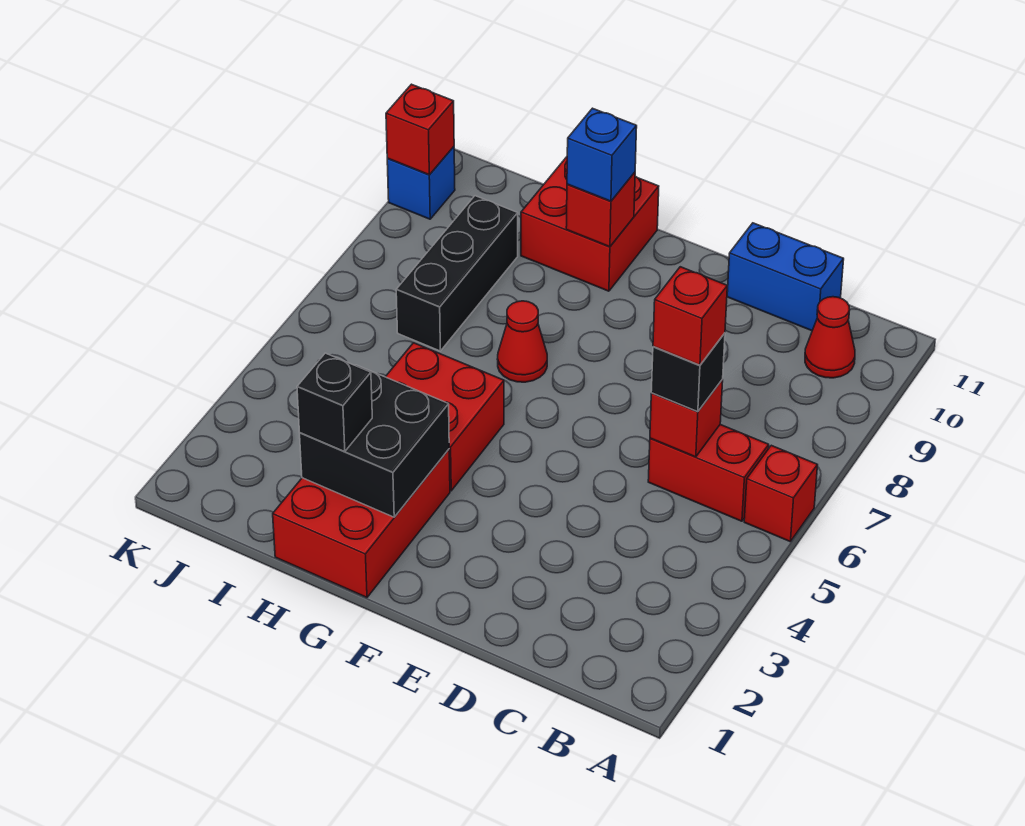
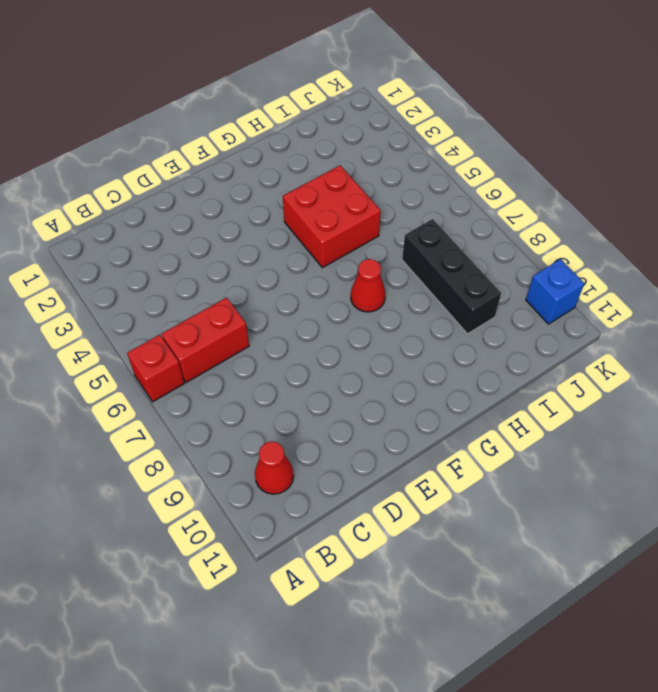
none -> blue 1x2 brick [727,223,844,331]
none -> red 2x3 brick [273,449,450,598]
none -> red 2x2 brick [521,157,659,291]

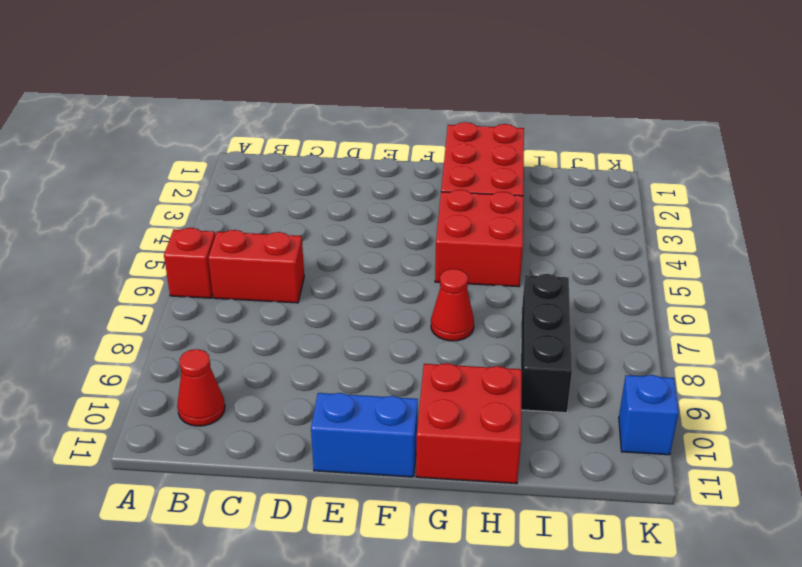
blue 1x2 brick [311,393,418,477] -> blue 1x2 brick moved to [727,223,844,331]
none -> red 1x1 brick [650,379,723,457]
none -> black 2x2 brick [300,365,449,517]
none -> red 1x1 brick [566,172,635,247]

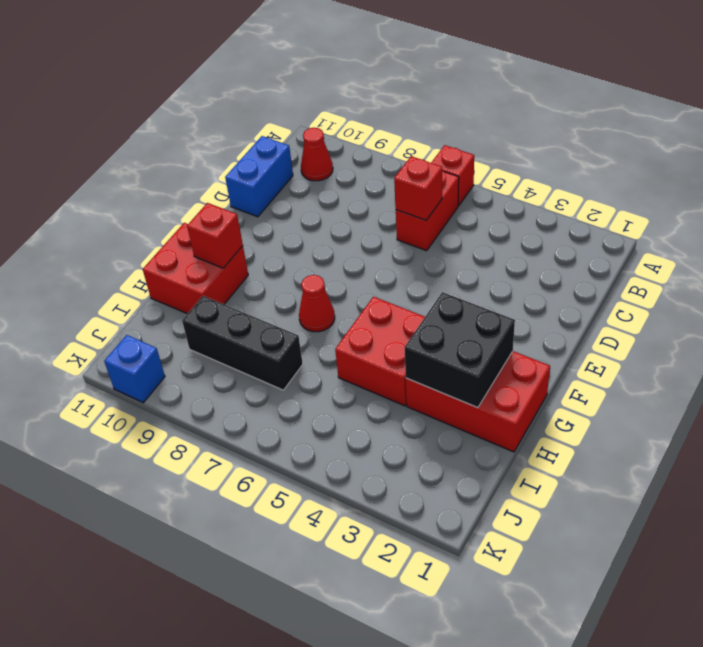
none -> red 1x1 brick [386,84,454,175]
none -> black 1x1 brick [651,333,725,412]
none -> blue 1x1 brick [567,108,637,201]

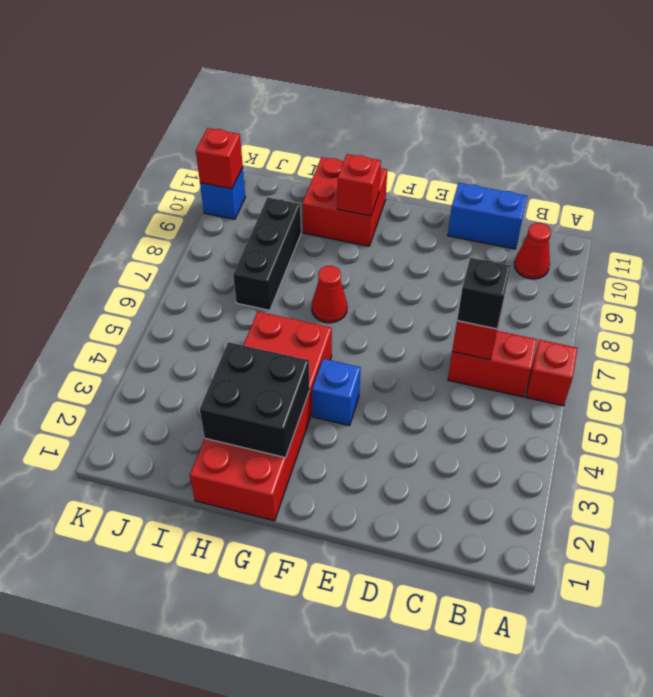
blue 1x1 brick [312,359,361,426] -> blue 1x1 brick moved to [567,108,637,201]
none -> black 1x1 brick [297,353,372,452]
none -> red 1x1 brick [653,267,727,365]

